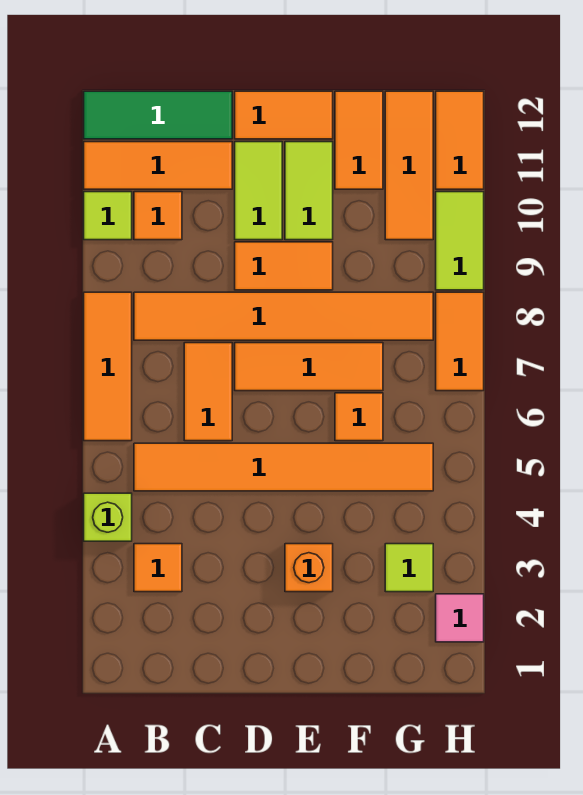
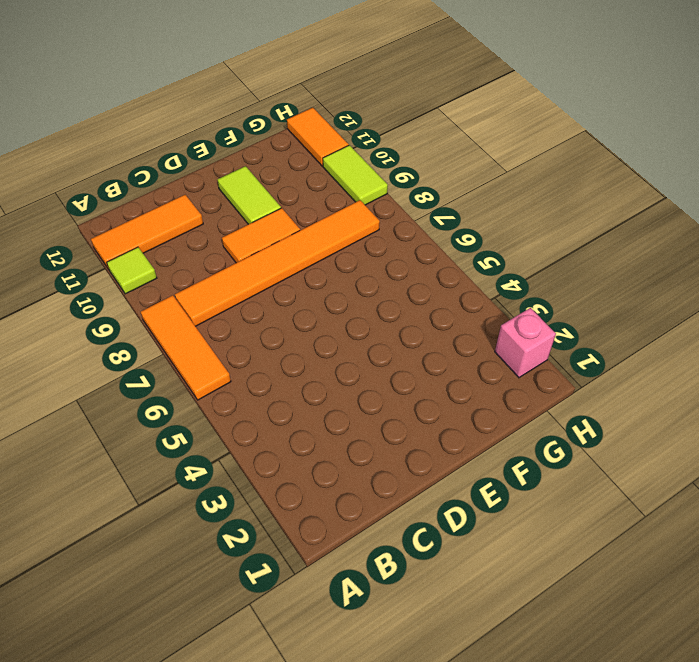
pink 1x1 brick [495,308,556,378] -> pink 1x1 tile [436,594,484,642]
none -> lime 1x1 brick [84,493,132,541]
none -> green 1x3 tile [84,91,232,139]
none -> orange 1x1 tile [134,544,182,592]

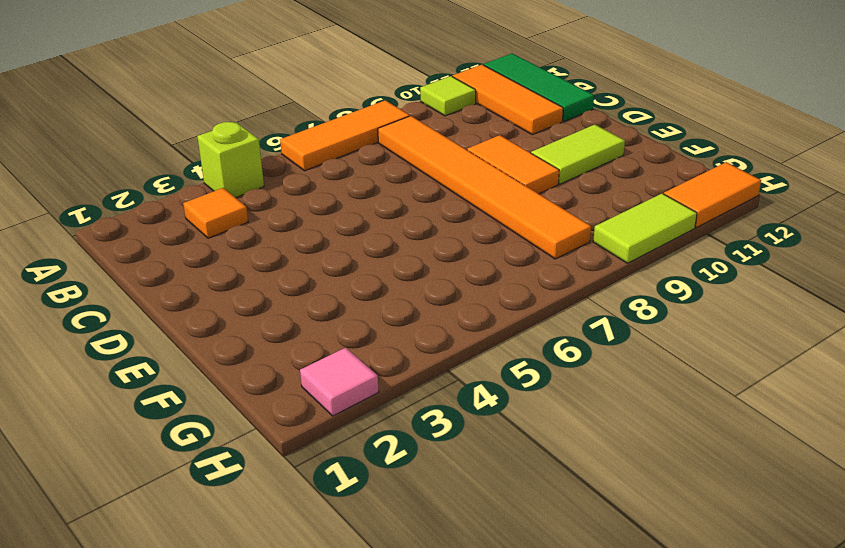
none -> orange 1x6 tile [134,443,433,491]
none -> orange 1x1 tile [134,192,182,240]
none -> orange 1x2 tile [184,343,232,441]

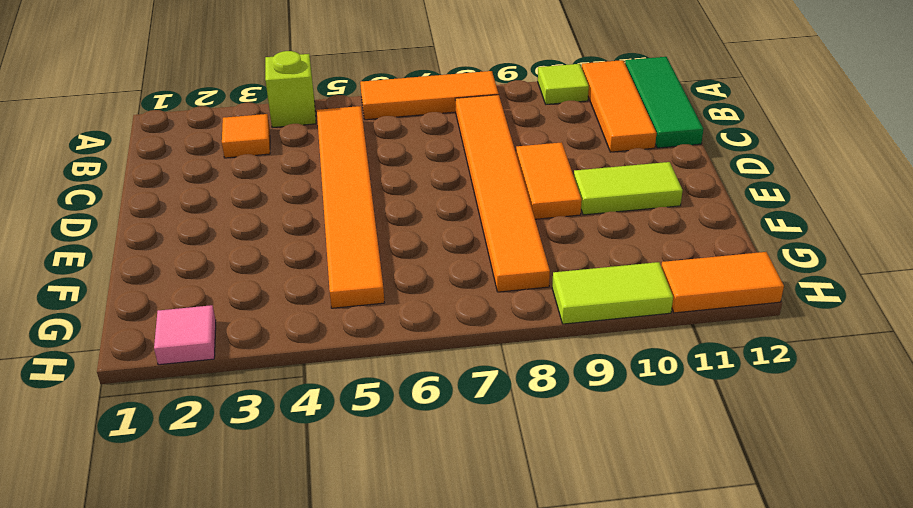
none -> orange 1x1 tile [134,192,182,240]
none -> orange 1x2 tile [184,343,232,441]
none -> orange 1x3 tile [235,343,383,391]

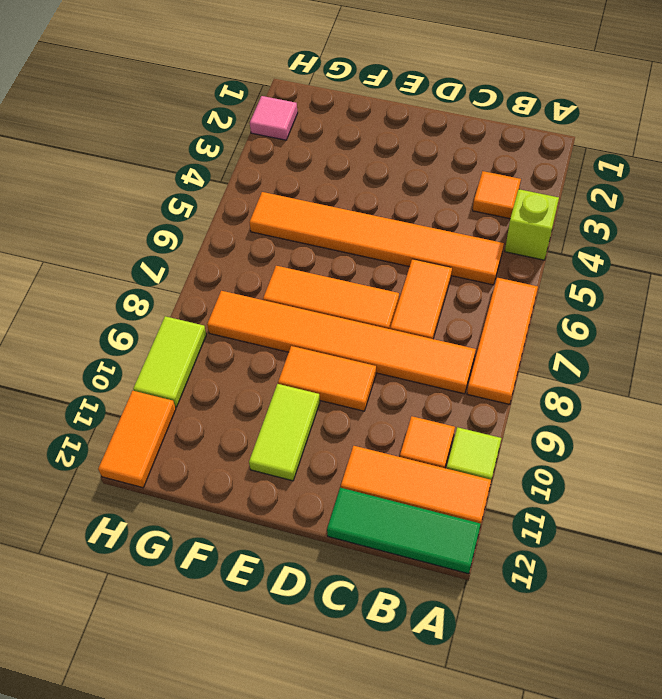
none -> lime 1x2 tile [235,142,282,240]
none -> orange 1x2 tile [235,91,333,139]
none -> orange 1x1 brick [285,544,333,592]

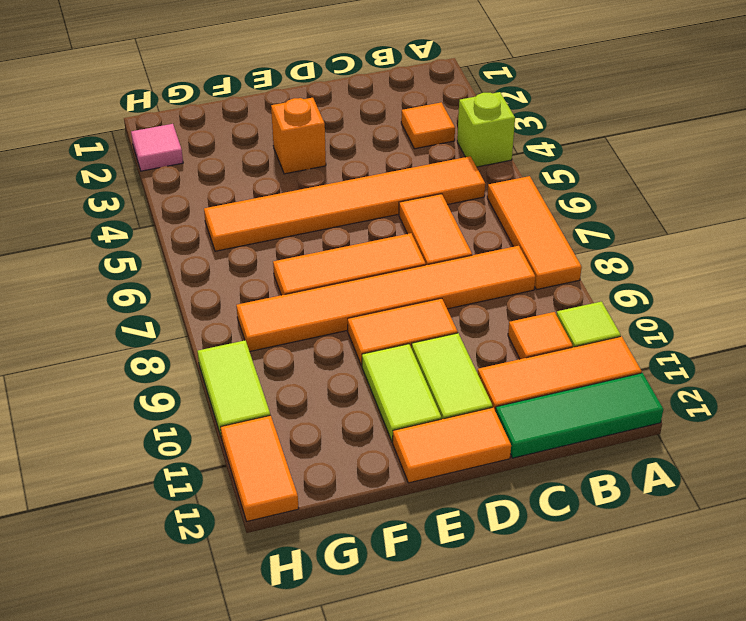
none -> orange 1x1 tile [335,393,383,441]
none -> orange 1x2 tile [335,91,383,189]
none -> lime 1x1 tile [385,544,433,592]

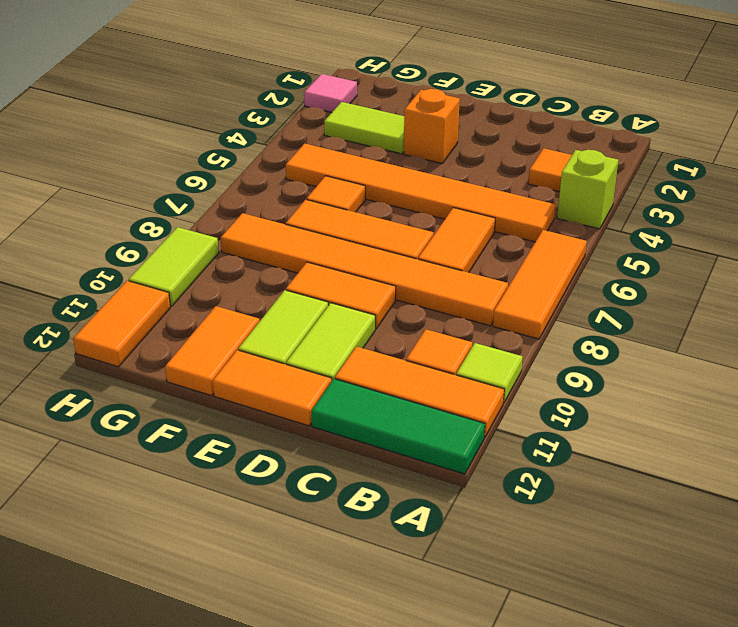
lime 1x2 tile [324,102,404,154] -> lime 1x1 tile [385,544,433,592]
none -> orange 1x3 tile [385,91,433,240]
none -> orange 1x2 tile [436,292,484,391]

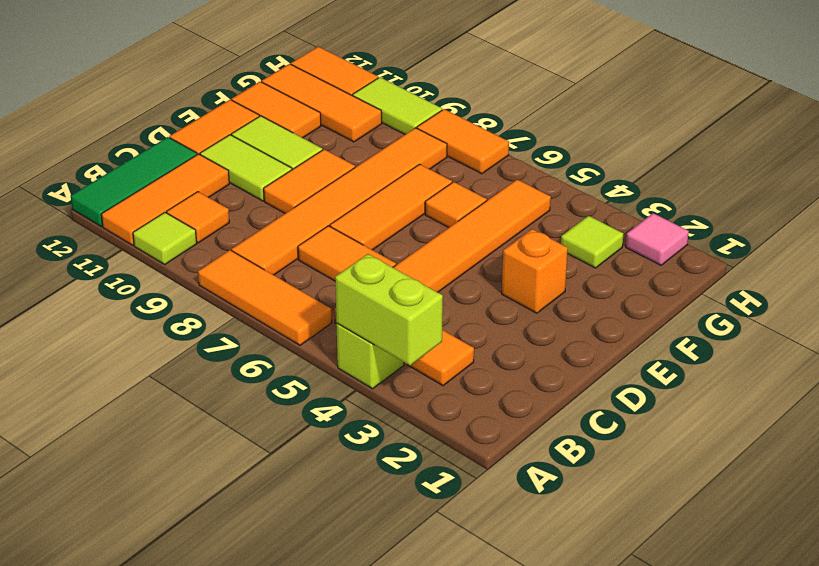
lime 1x2 brick [335,254,443,365] -> none

